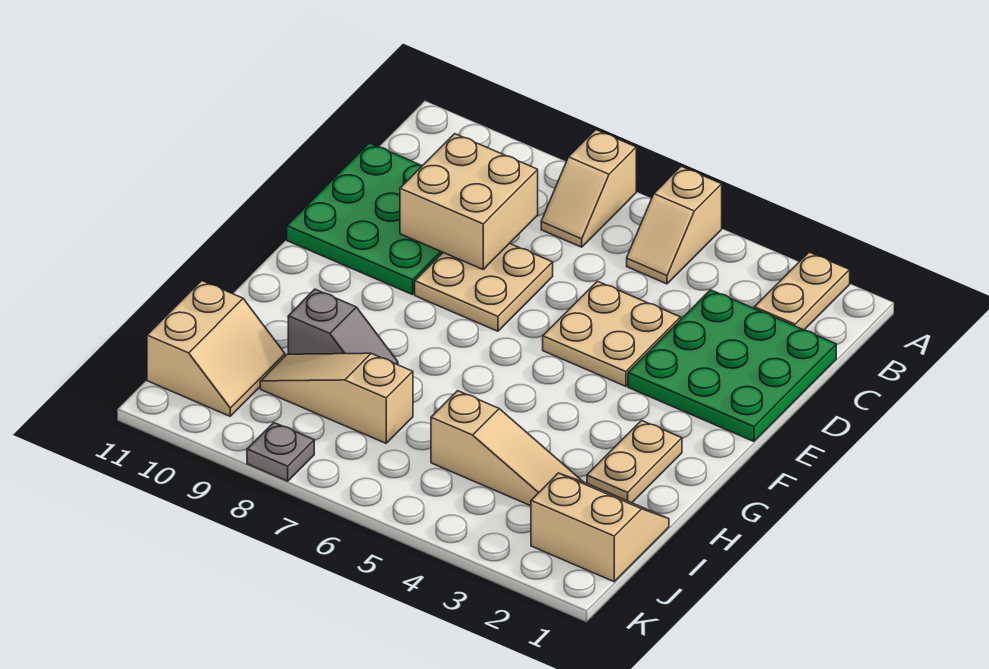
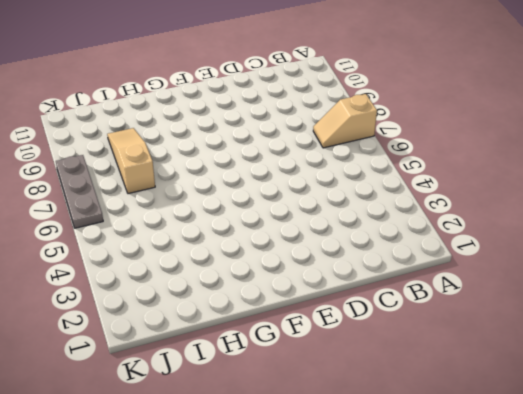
grey 1x3 plate [56,155,103,228] -> grey 1x1 plate [247,423,314,481]
none -> tan 1x2 plate [754,252,850,330]
none -> tan 1x2 slope [627,166,722,284]
none -> green 3x3 plate [628,290,836,441]

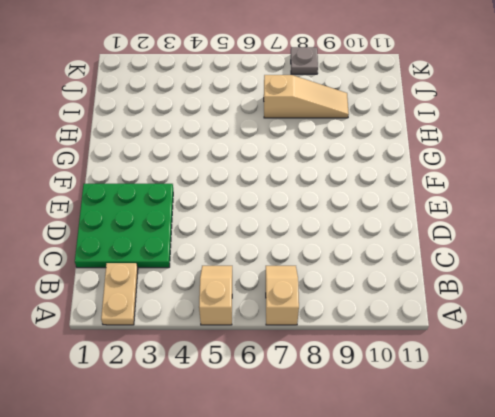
none -> green 3x3 plate [287,143,443,295]
none -> tan 2x2 plate [543,281,681,386]
none -> tan 2x2 plate [415,243,553,331]

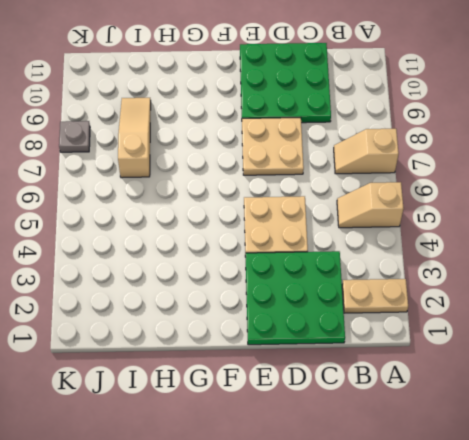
none -> tan 1x2 plate [587,420,682,503]
none -> grey 1x2 slope [288,289,398,365]
none -> tan 2x2 slope [531,473,669,582]

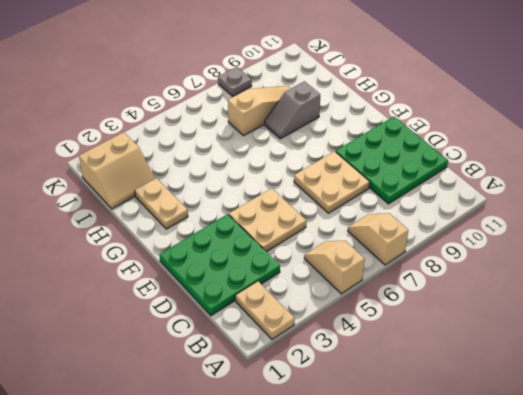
none -> tan 1x3 slope [431,391,583,506]
none -> tan 2x2 slope [147,281,285,416]
none -> tan 2x2 brick [400,134,538,269]

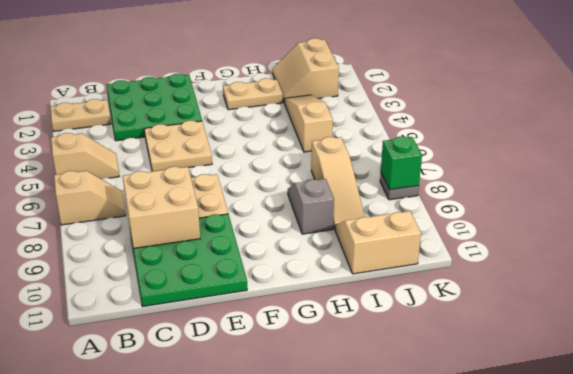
green 1x1 brick [381,136,422,190] -> none

